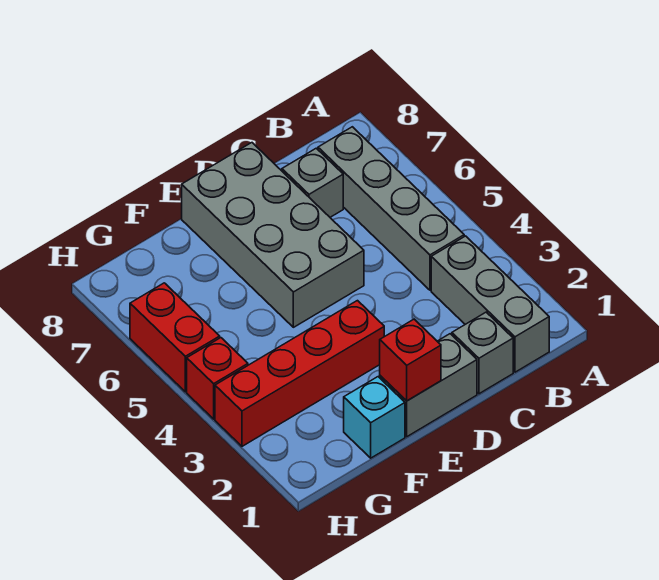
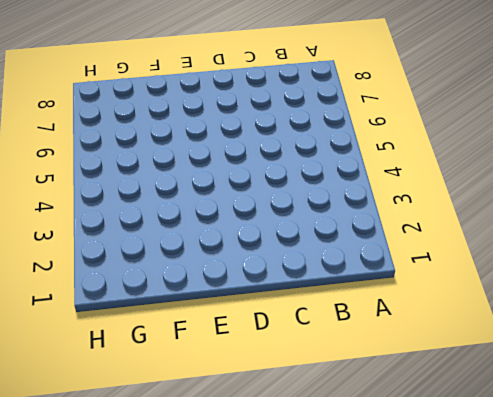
none -> grey 1x3 brick [431,236,549,372]
none -> grey 1x4 brick [318,127,464,290]

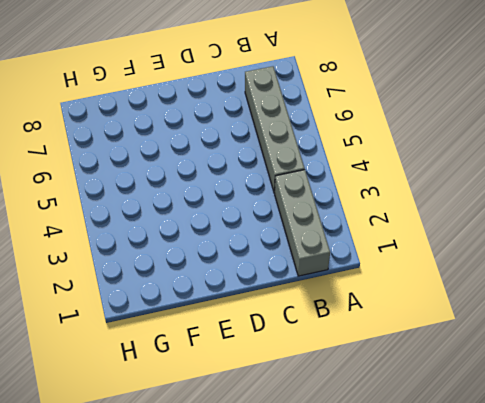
none -> grey 1x1 brick [452,312,513,394]
none -> grey 1x1 brick [282,148,343,217]

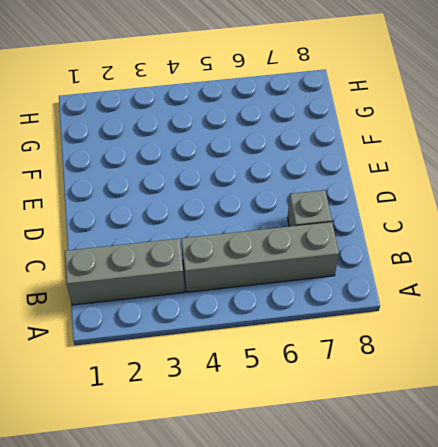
none -> grey 1x1 brick [452,312,513,394]
none -> grey 1x2 brick [380,334,477,437]

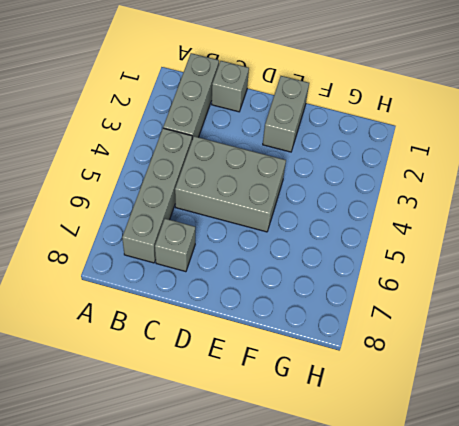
grey 2x3 brick [175,136,286,232] -> grey 2x4 brick [182,143,364,327]
grey 1x2 brick [263,76,309,152] -> grey 1x2 brick turned to [380,334,477,437]
none -> red 1x4 brick [215,301,384,446]
none -> cyan 1x1 brick [344,377,405,458]

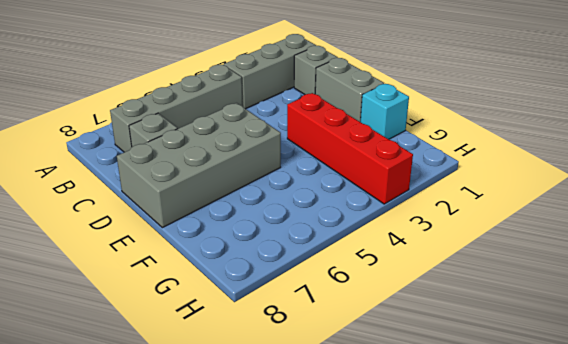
none -> red 1x1 brick [187,338,248,419]
none -> red 1x2 brick [130,283,220,392]

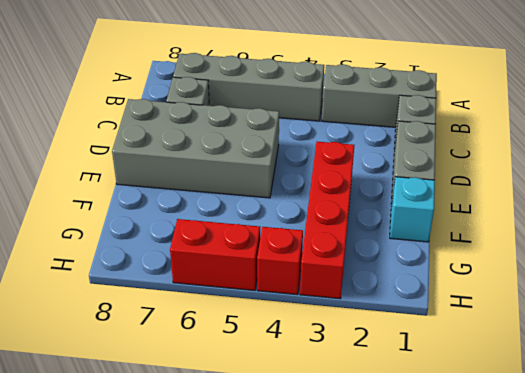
none -> red 1x1 brick [380,319,441,401]

